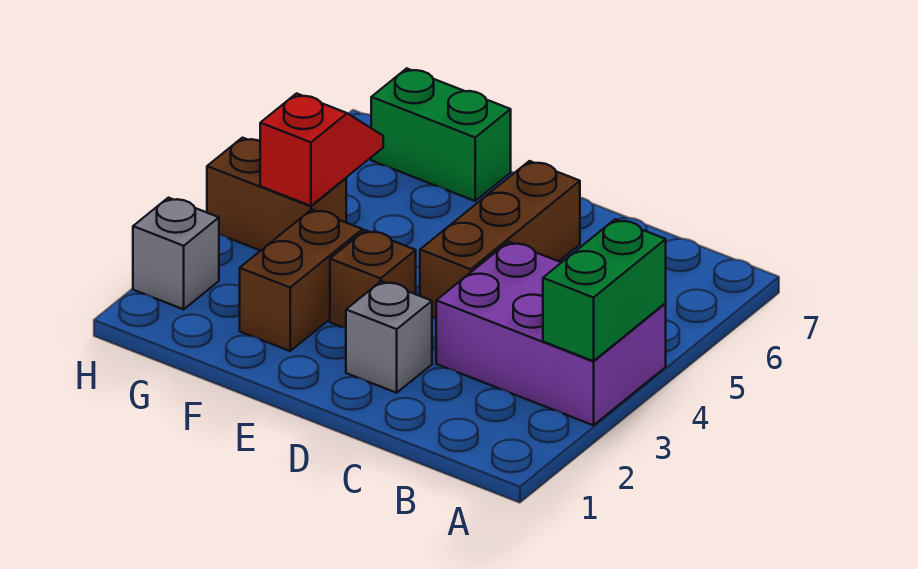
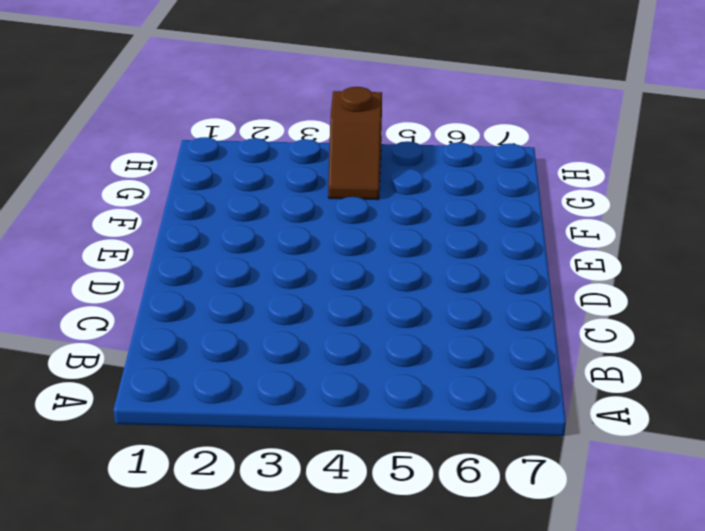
brown 1x2 slope [328,87,382,200] -> brown 1x2 brick [207,138,346,251]
none -> purple 2x3 brick [436,242,666,425]
none -> grey 1x1 brick [346,281,432,393]

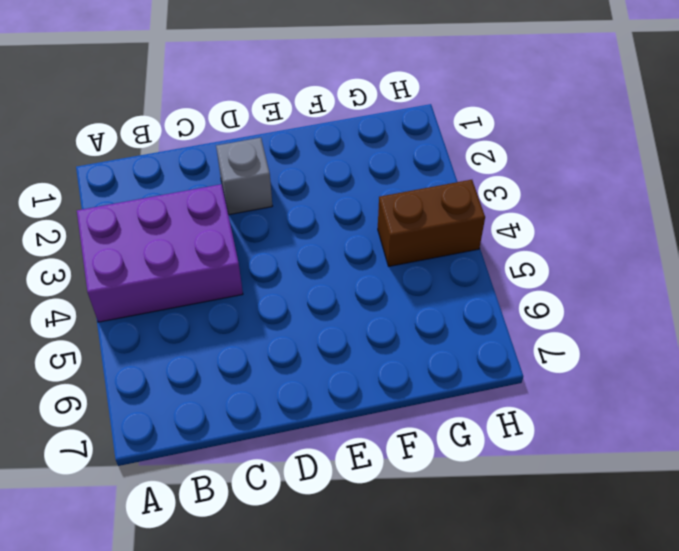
none -> brown 1x3 brick [420,161,580,319]
none -> brown 1x1 brick [330,230,416,328]

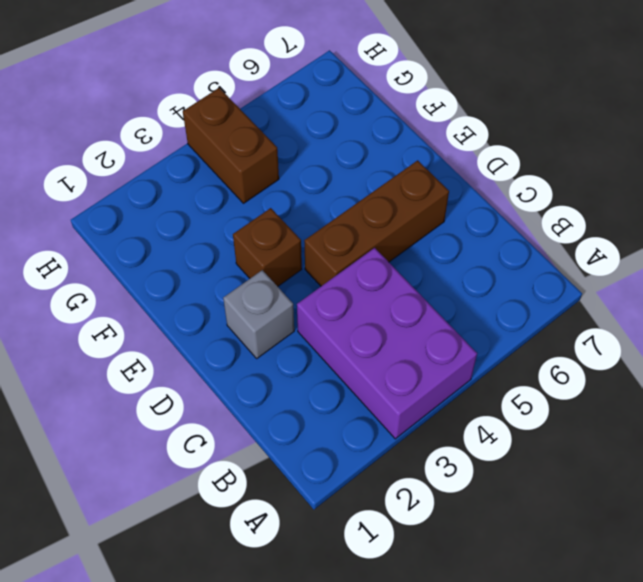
none -> brown 1x2 brick [240,209,363,351]
none -> green 1x2 brick [371,68,511,201]

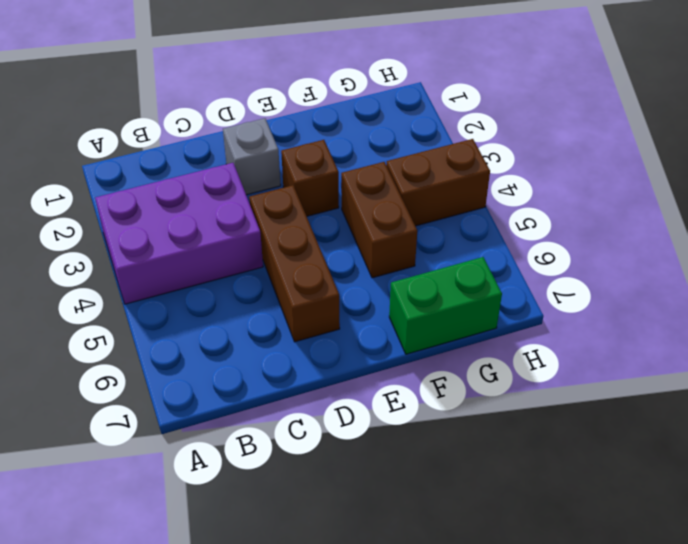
brown 1x2 brick [341,162,417,278] -> brown 1x2 brick moved to [240,209,363,351]
none -> grey 1x1 brick [133,198,219,309]
none -> green 1x2 brick [543,219,666,361]

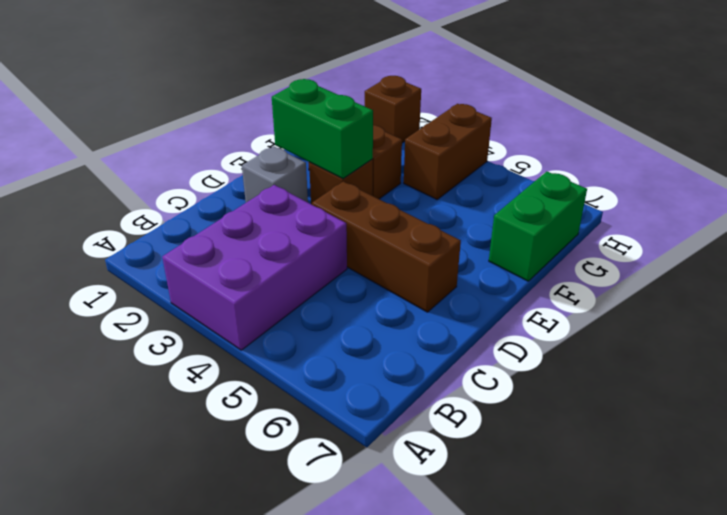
green 1x2 brick [272,79,373,179] -> green 1x2 brick moved to [543,219,666,361]
brown 1x1 brick [365,76,421,143] -> grey 1x1 brick [133,198,219,309]
none -> red 1x2 slope [260,93,383,206]

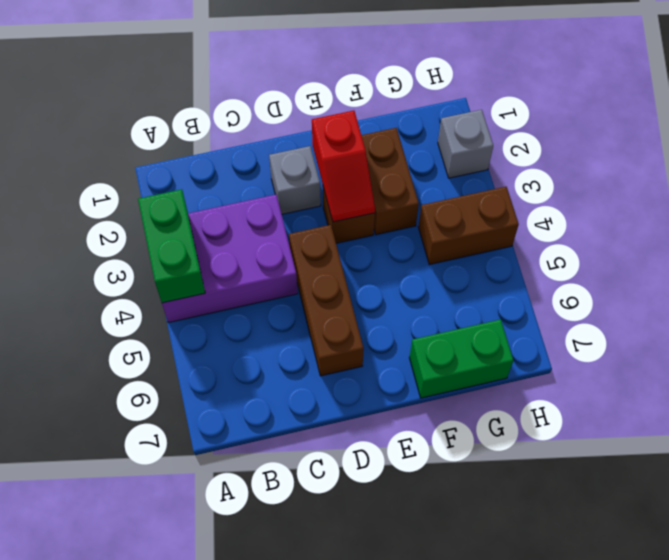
red 1x2 slope [312,110,375,222] -> red 1x2 slope moved to [260,93,383,206]

